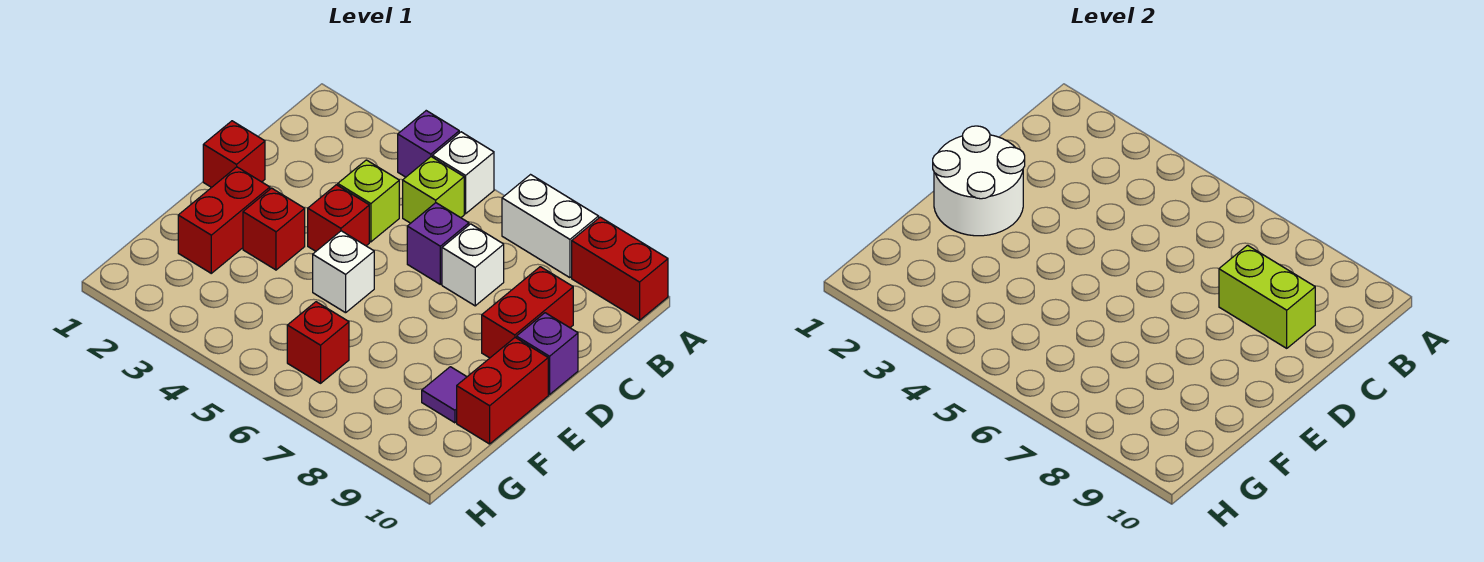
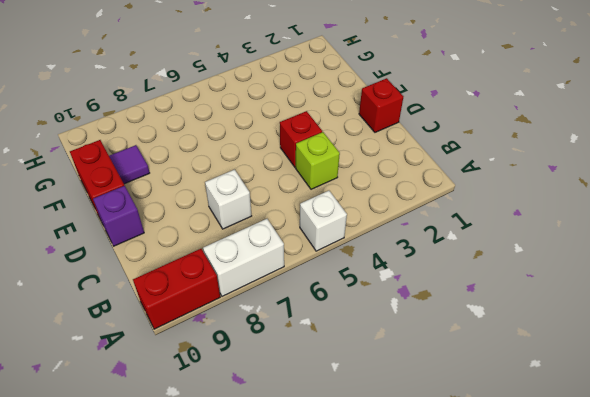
none -> purple 1x1 brick [398,111,459,177]
none -> lime 1x1 brick [403,157,464,223]
none -> purple 1x1 brick [407,203,469,284]

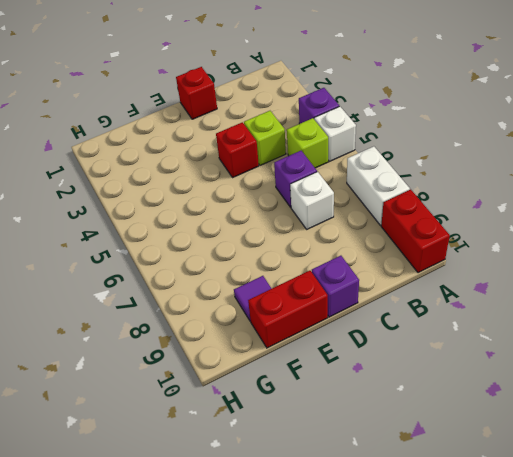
none -> red 1x2 brick [482,267,573,358]
none -> red 1x2 brick [178,167,270,273]
none -> red 1x1 brick [243,188,305,270]

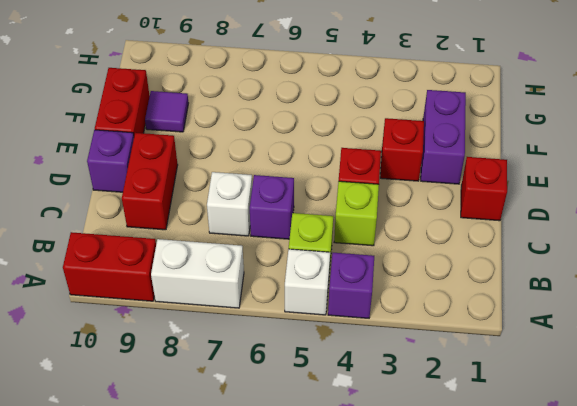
purple 1x2 brick [421,90,466,184] -> red 1x2 brick [178,167,270,273]
none -> white 1x1 brick [313,231,374,313]
none -> red 1x1 brick [287,302,349,383]
none -> lime 1x2 brick [1219,245,1315,348]

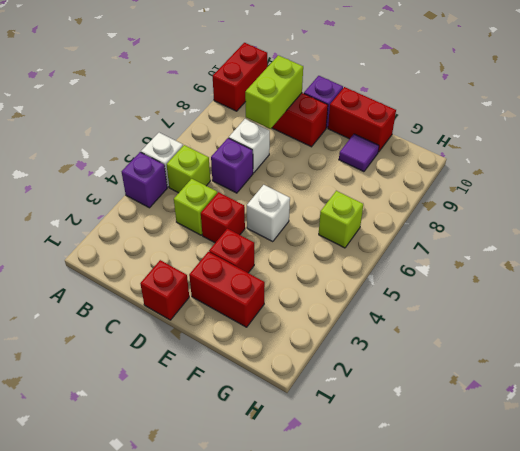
lime 1x1 brick [319,191,363,248] -> red 1x1 brick [287,302,349,383]
none -> white 1x2 brick [502,175,599,278]
none -> white 2x2 round brick [933,126,1025,236]

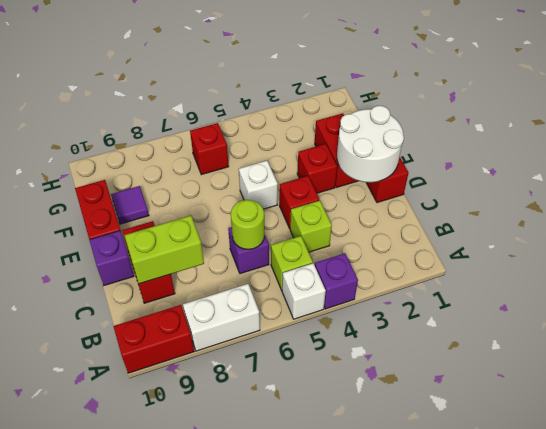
lime 1x1 round brick [231,200,264,249] -> none
none -> white 1x1 brick [442,224,504,306]

